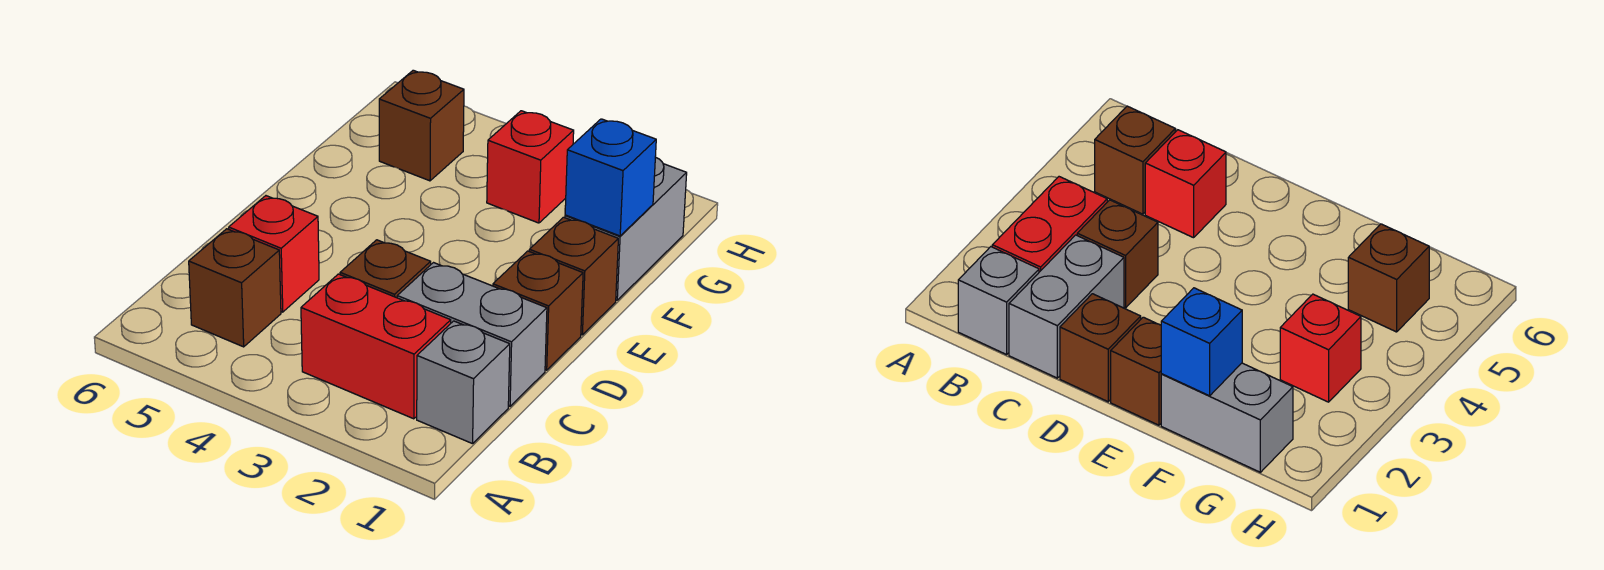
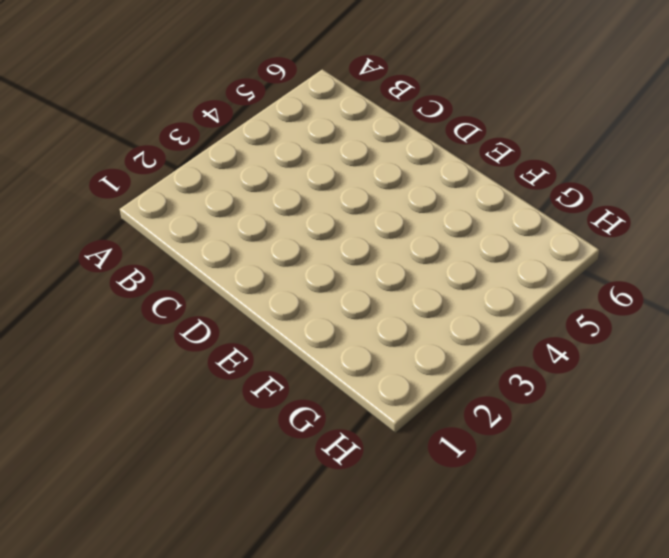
none -> grey 1x1 brick [417,321,510,444]
none -> red 1x2 brick [301,274,451,419]
none -> brown 1x1 brick [189,229,281,347]

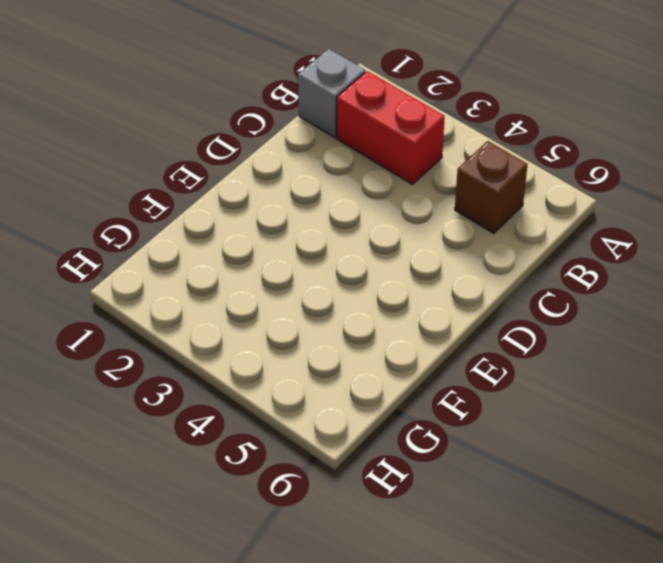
none -> grey 1x2 brick [397,263,547,406]
none -> brown 1x1 brick [340,240,431,298]
none -> red 1x1 brick [229,196,319,312]

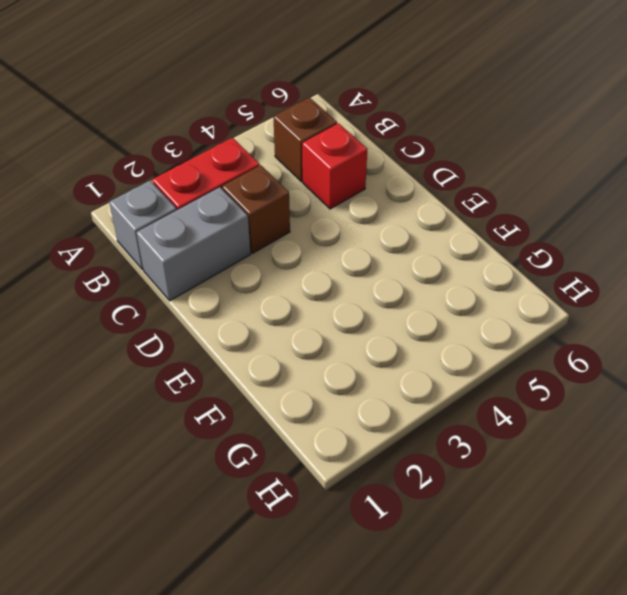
none -> brown 1x1 brick [493,251,583,370]
none -> brown 1x1 brick [529,217,618,335]
none -> grey 1x2 brick [565,157,687,300]

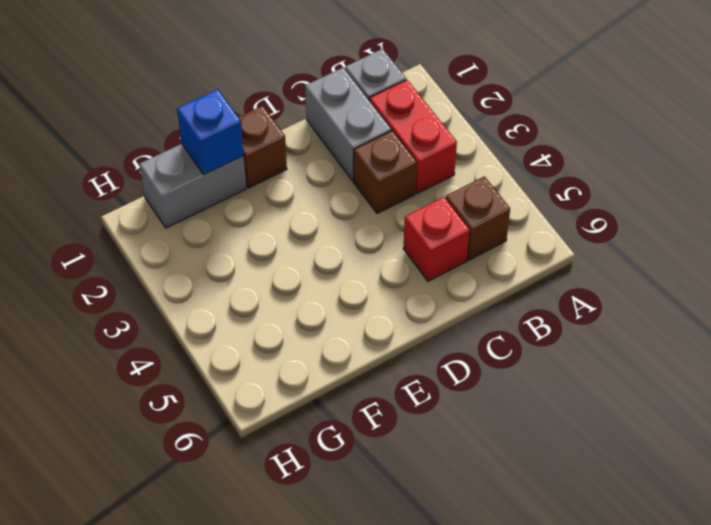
none -> brown 1x1 brick [493,251,583,370]
none -> red 1x1 brick [487,111,574,223]
none -> brown 1x1 brick [379,70,464,181]

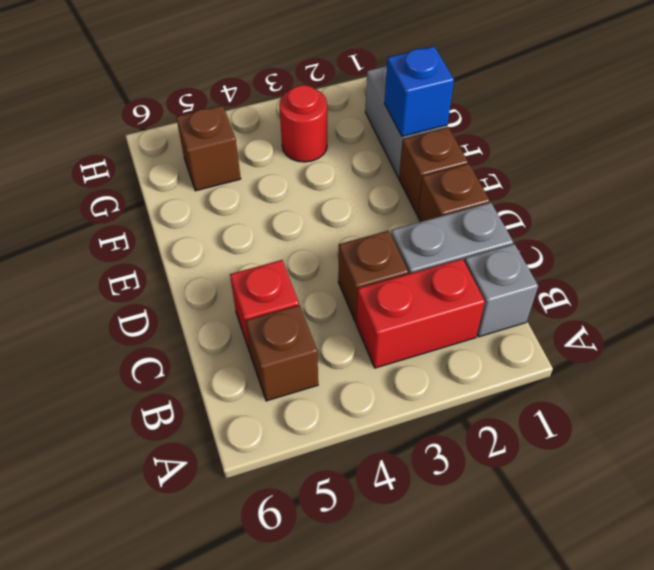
red 1x1 round brick [279,85,327,162] -> red 1x1 brick [487,111,574,223]

